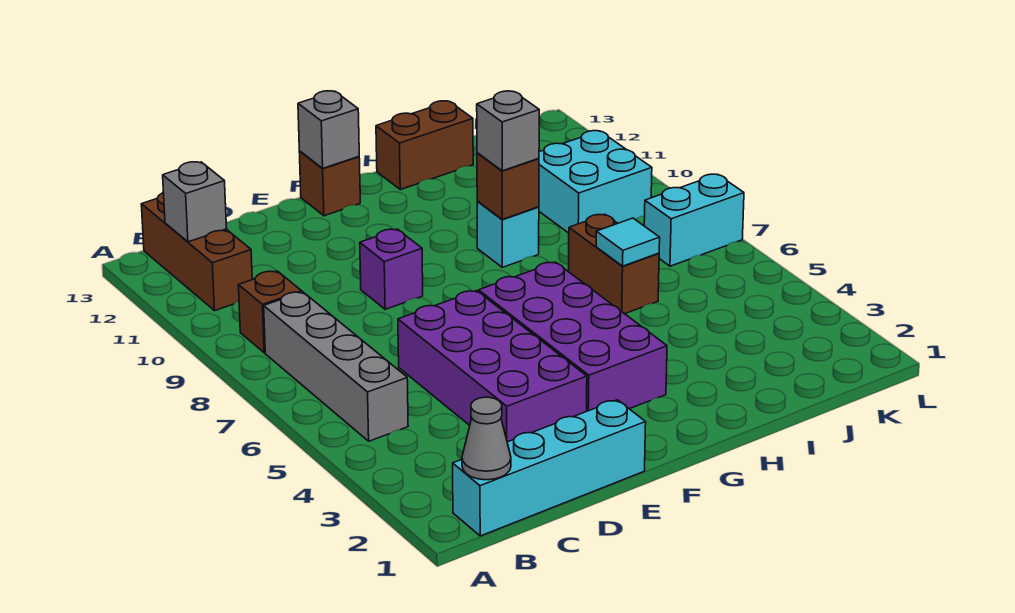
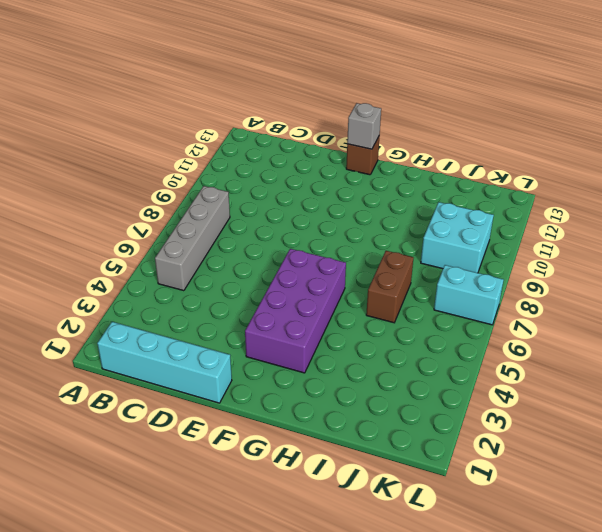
none -> brown 1x1 brick [238,271,302,353]
none -> brown 1x3 brick [141,193,252,311]
none -> purple 2x4 brick [398,291,587,442]

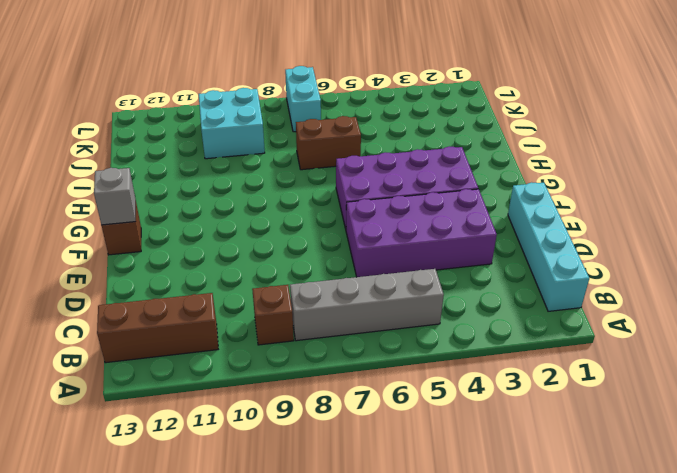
none -> purple 1x1 brick [360,229,423,309]
none -> cyan 1x1 brick [477,202,539,267]
none -> brown 1x2 brick [376,101,473,190]

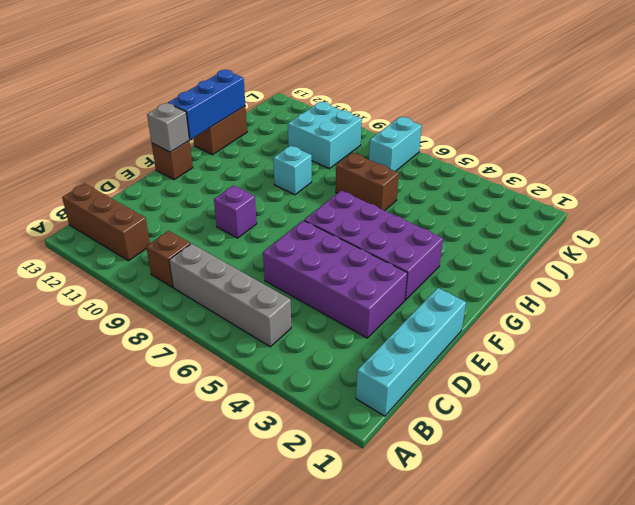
blue 1x3 brick [168,70,245,139] -> none
none -> grey 1x1 cone [462,397,511,480]
none -> grey 1x1 brick [163,162,227,242]
none -> brown 1x1 brick [477,153,539,219]

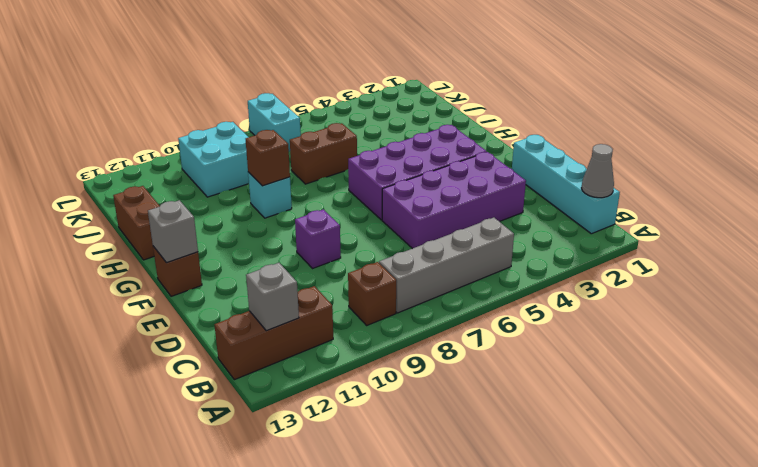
none -> cyan 1x1 tile [596,218,660,266]
none -> grey 1x1 brick [477,91,539,171]

